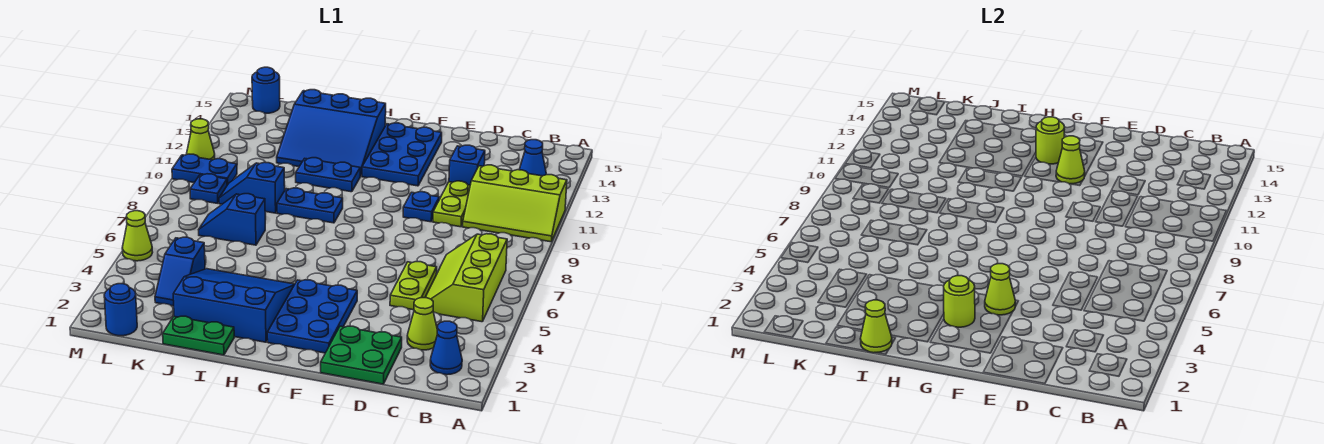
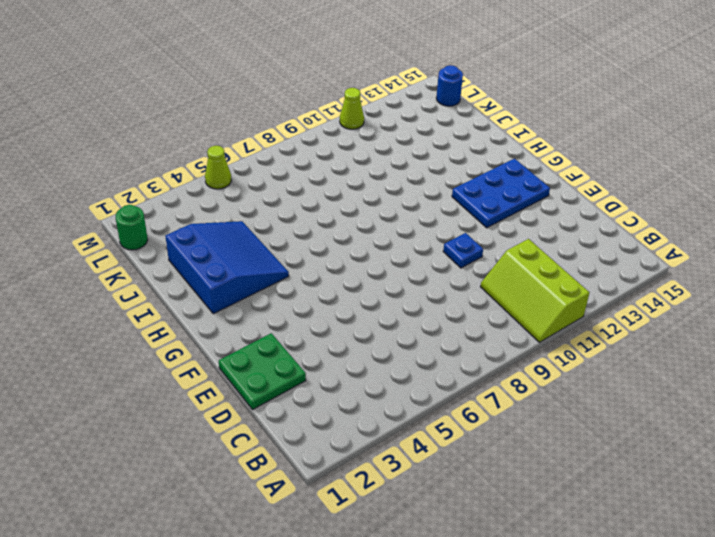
green 1x1 round brick [116,205,148,250] -> blue 1x1 round brick [104,284,137,336]
none -> blue 1x1 cone [430,321,462,375]
none -> lime 2x3 slope [425,234,507,322]
none -> blue 1x1 cone [519,140,547,176]
none -> lime 1x1 cone [407,298,437,350]

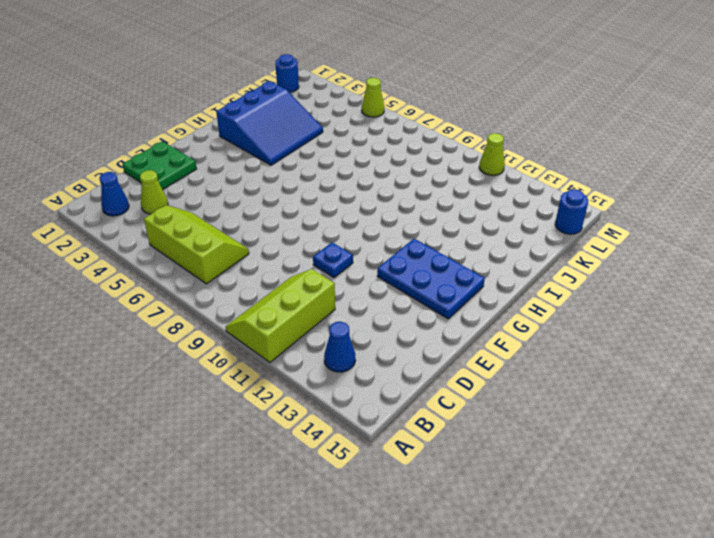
none -> lime 1x2 plate [390,262,437,310]
none -> lime 1x2 plate [433,181,470,227]
none -> blue 1x1 brick [449,145,485,185]
none -> blue 2x3 plate [267,280,357,353]

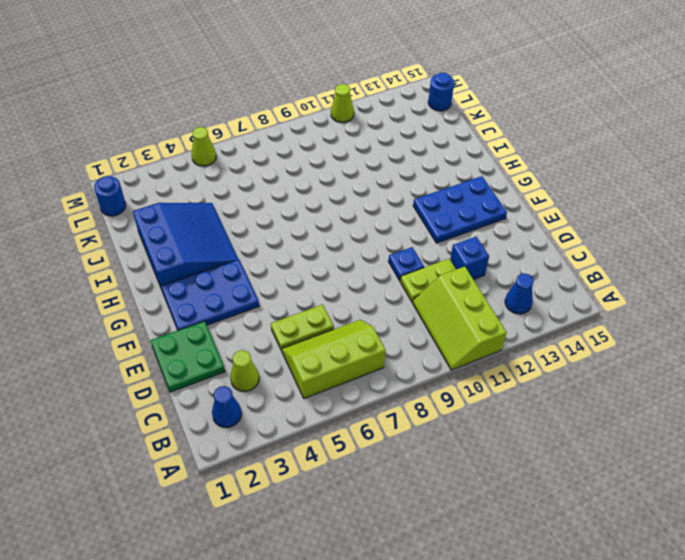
none -> blue 1x2 plate [277,188,343,223]
none -> blue 1x2 plate [296,158,360,192]
none -> blue 3x3 slope [277,90,386,176]
none -> green 1x2 plate [163,316,234,355]

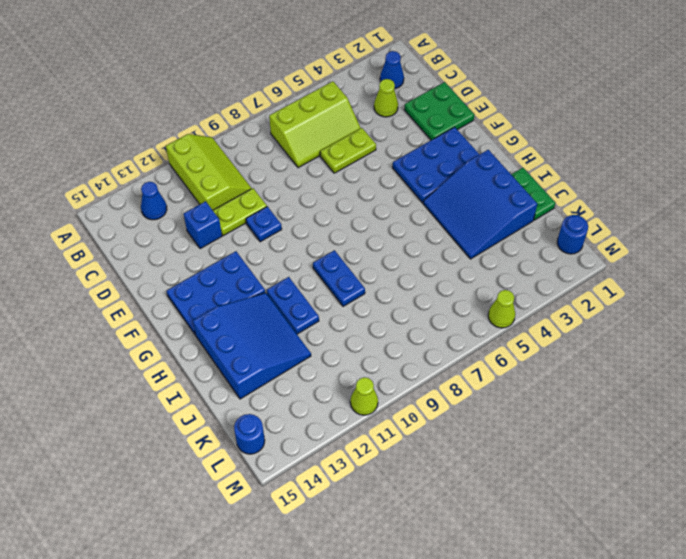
none -> blue 1x2 slope [199,194,265,245]
none -> blue 1x2 slope [219,162,285,213]
none -> blue 1x2 slope [155,237,205,306]
none -> blue 1x1 plate [190,174,227,203]

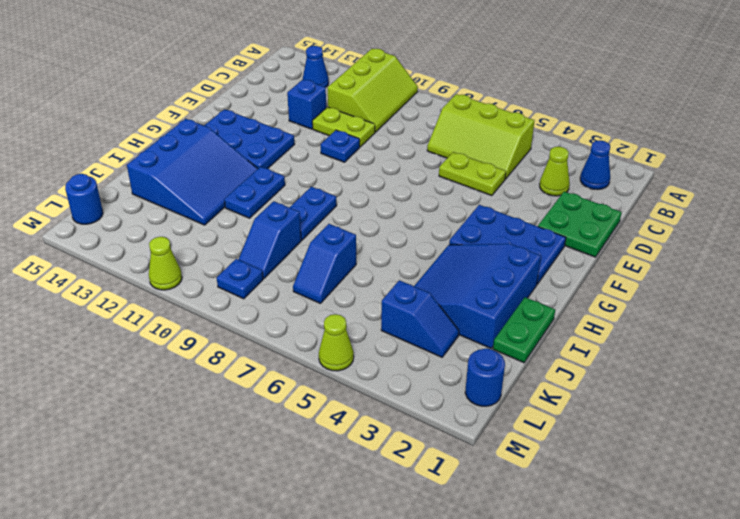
none -> blue 1x2 plate [172,154,237,185]
none -> lime 1x1 cone [985,264,1015,315]
none -> lime 1x1 cone [1056,136,1085,184]
none -> lime 1x1 round brick [944,276,975,327]

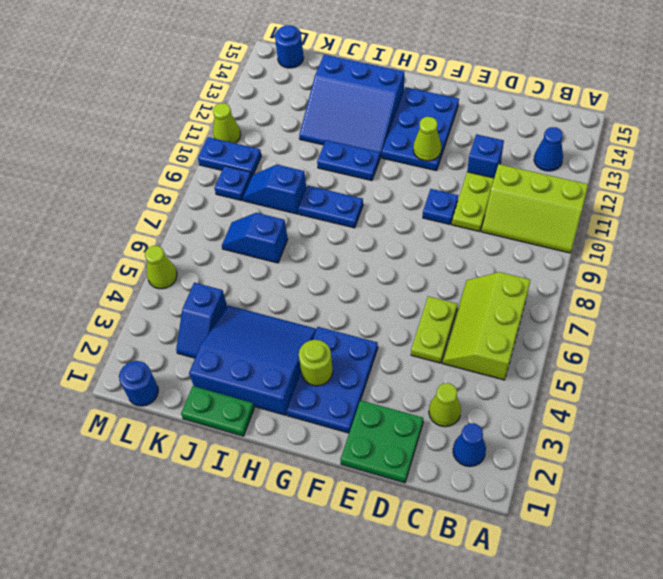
none -> lime 1x1 cone [985,264,1015,315]
none -> lime 1x1 round brick [1036,117,1065,164]
none -> lime 1x1 cone [860,300,892,353]

